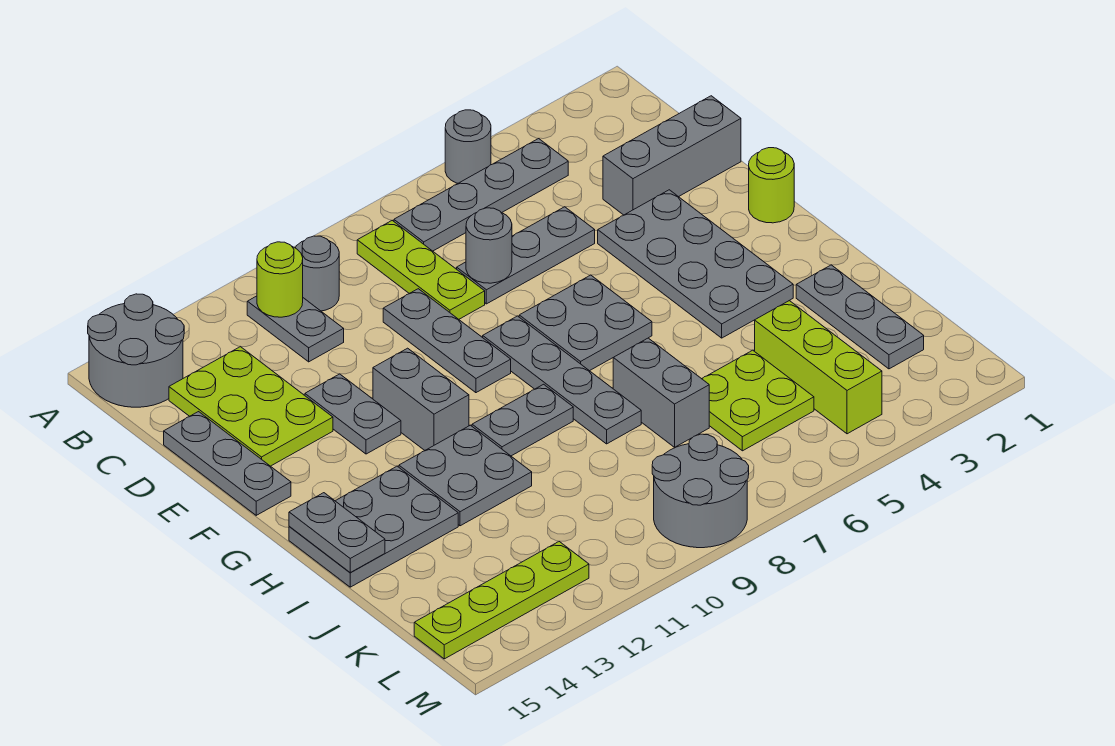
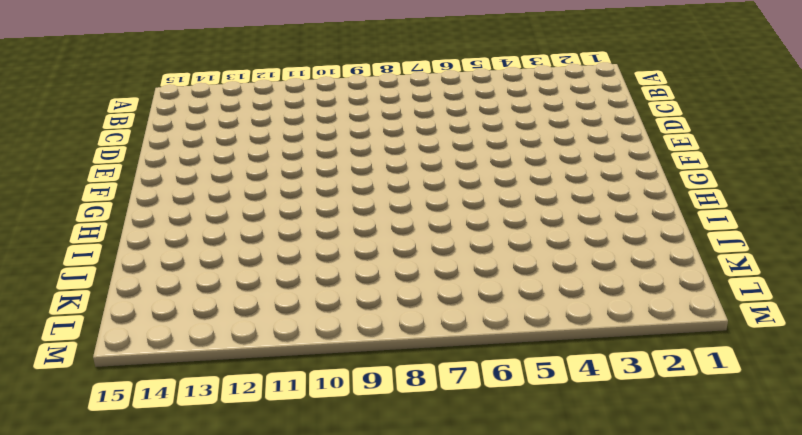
none -> grey 1x1 round brick [445,110,491,183]
none -> grey 2x2 round brick [88,294,184,407]
none -> grey 1x4 plate [394,139,568,251]

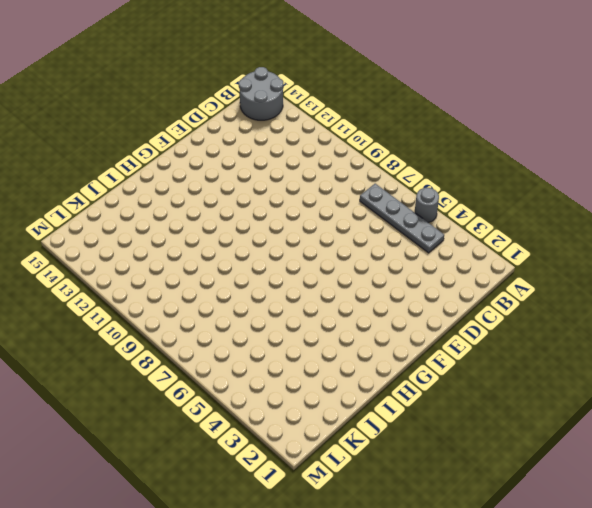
none -> lime 1x3 plate [357,220,485,319]
none -> grey 1x1 round brick [296,236,339,311]
none -> grey 1x2 plate [247,296,344,362]

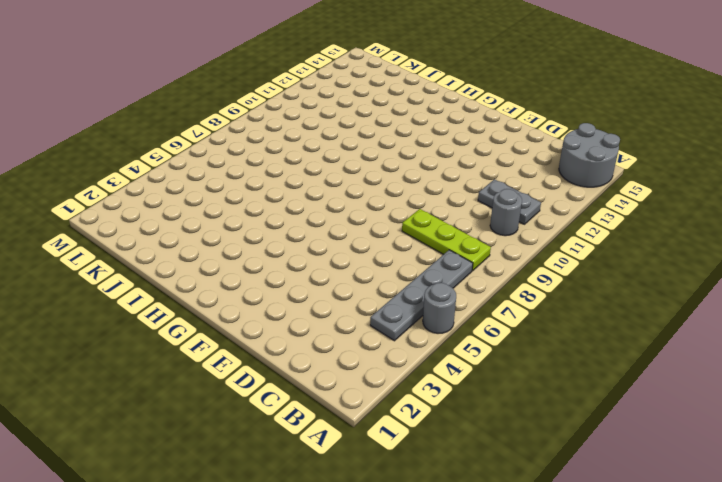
none -> lime 2x3 plate [169,347,333,466]
none -> grey 1x3 brick [603,96,741,215]
none -> grey 1x3 plate [457,207,595,304]

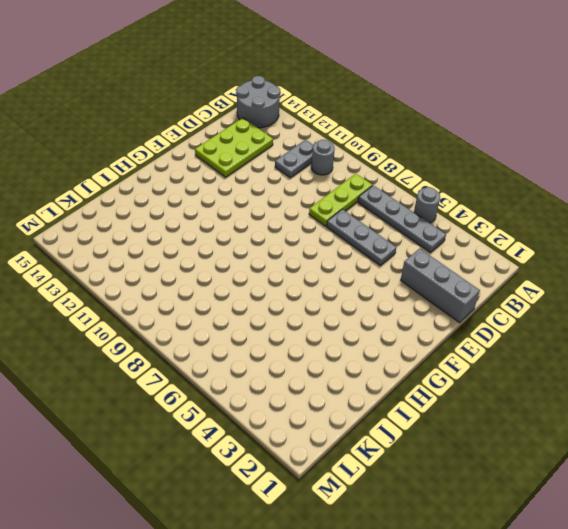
none -> grey 1x3 plate [383,289,511,393]
none -> grey 1x3 plate [164,412,291,515]
none -> grey 2x4 plate [598,190,793,338]

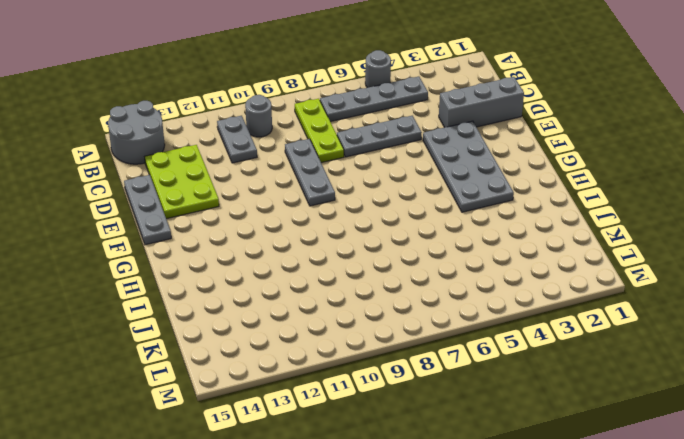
none -> grey 1x2 plate [305,374,401,454]
none -> lime 1x1 round brick [749,148,794,223]
none -> grey 2x2 plate [519,275,652,371]

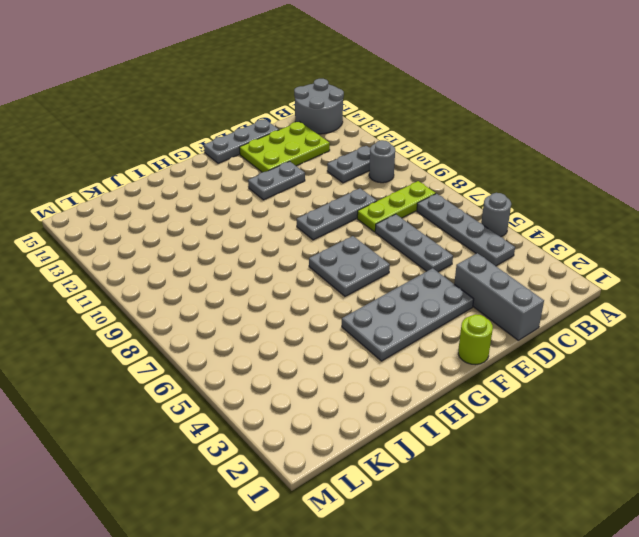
none -> grey 1x4 plate [483,316,641,444]
none -> grey 1x2 brick [373,348,469,450]
none -> grey 1x2 plate [472,384,573,456]

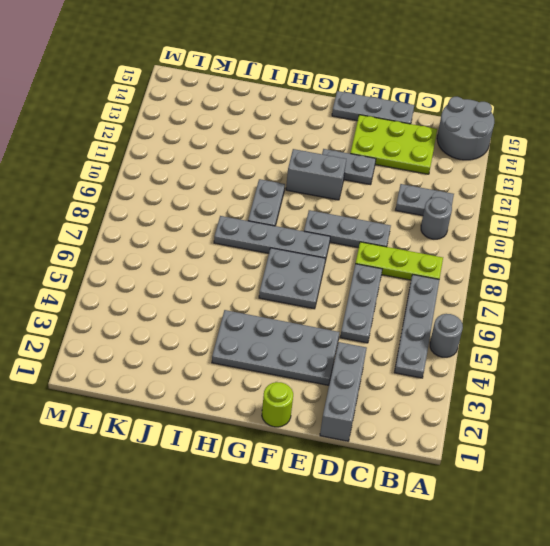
none -> grey 2x2 plate [399,425,532,526]
none -> grey 2x3 plate [289,466,458,587]
none -> grey 1x3 plate [796,265,924,369]

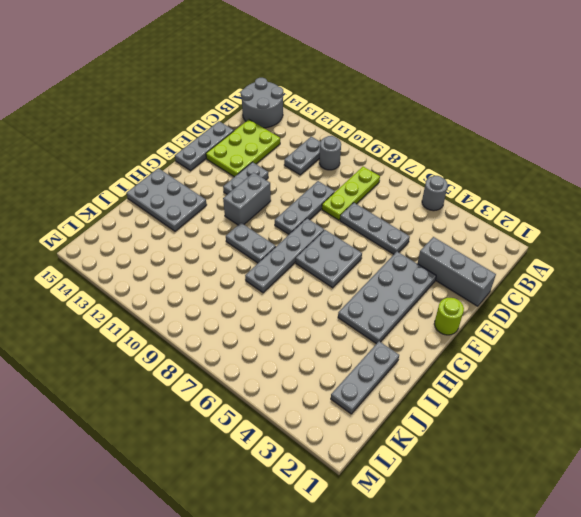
none -> grey 1x4 plate [394,139,568,251]
none -> grey 2x2 plate [399,425,532,526]
none -> grey 1x2 brick [613,338,709,447]

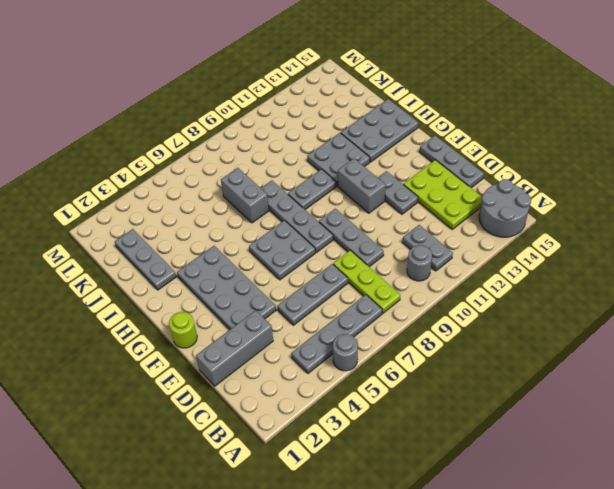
none -> lime 1x3 brick [755,301,882,434]
none -> lime 2x2 plate [702,350,814,451]
none -> grey 2x2 round brick [652,434,749,548]

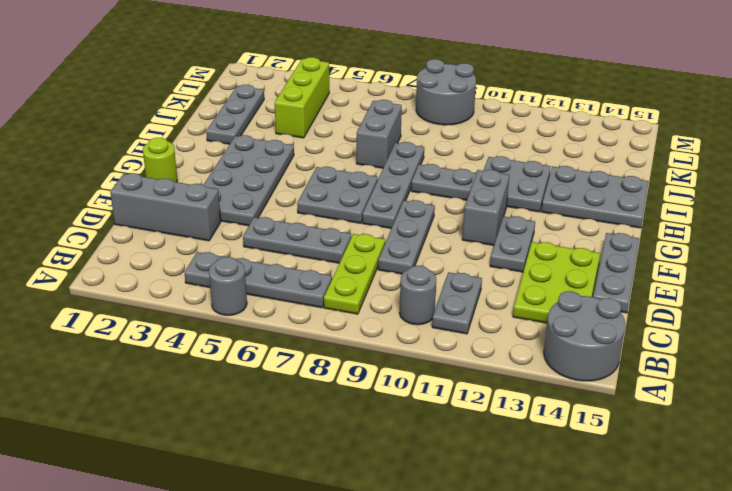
none -> lime 2x2 plate [702,350,814,451]
none -> lime 1x4 plate [414,541,589,659]
none -> lime 1x1 round brick [257,242,303,317]

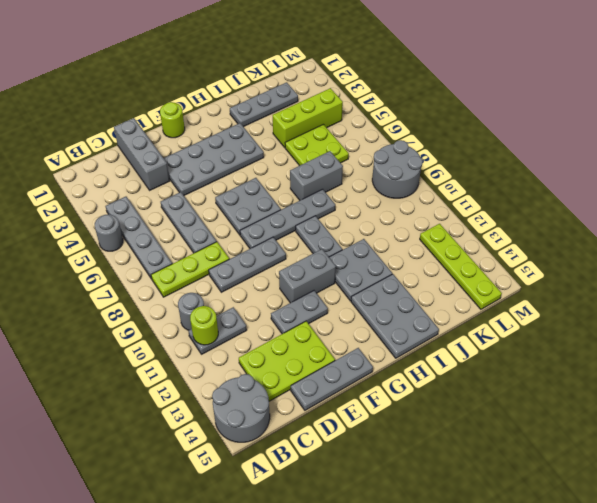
none -> grey 1x1 round brick [466,208,512,283]
none -> grey 1x2 plate [289,493,385,572]

